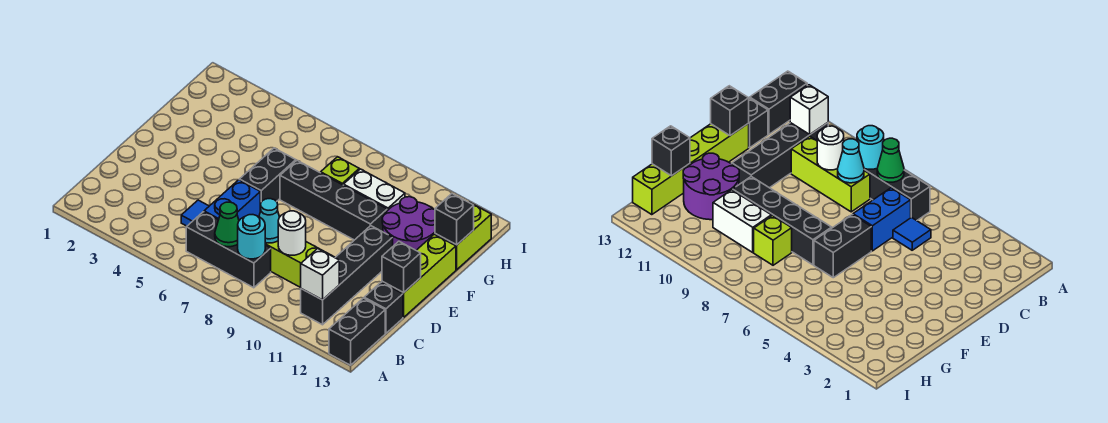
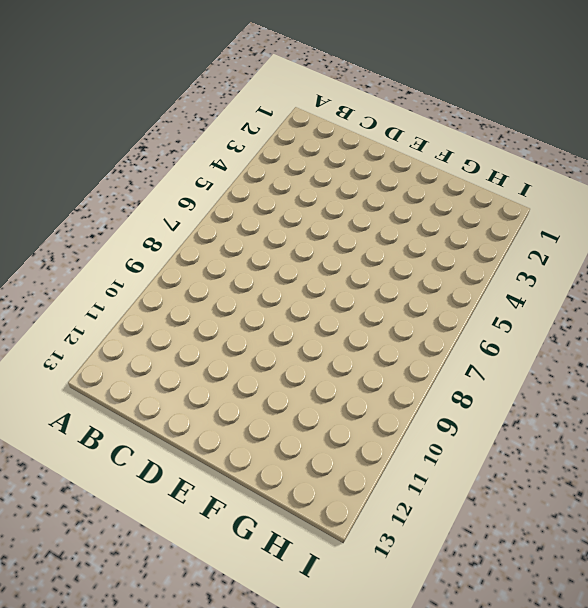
none -> black 1x2 brick [329,298,385,365]
none -> black 1x3 brick [186,212,271,288]
none -> black 1x4 brick [301,226,393,325]

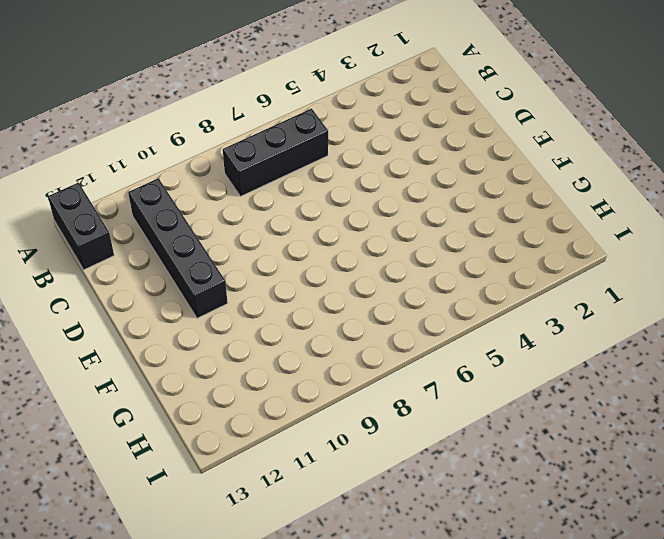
none -> blue 1x1 tile [181,200,209,226]
none -> blue 1x2 brick [204,180,260,220]
none -> lime 1x3 brick [265,241,334,288]

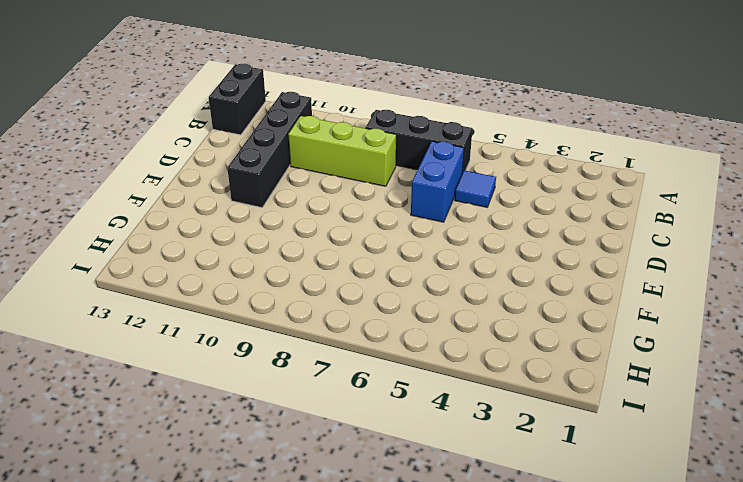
none -> black 1x1 brick [364,282,403,333]
none -> lime 1x3 brick [382,234,456,317]
none -> black 1x2 brick [239,148,296,211]

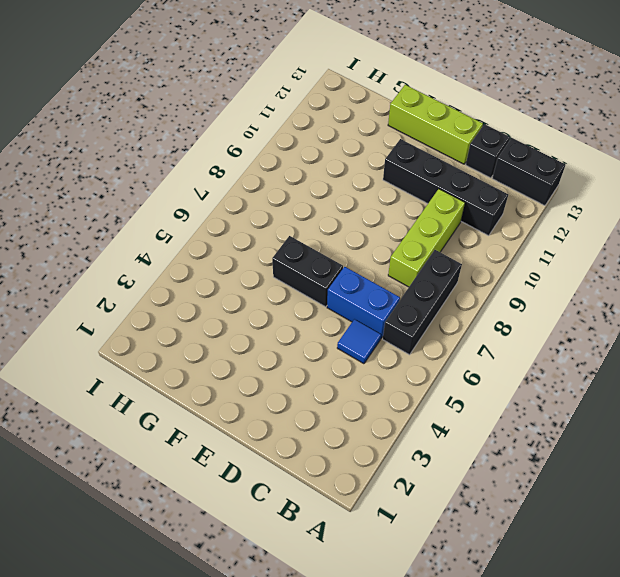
none -> black 1x4 brick [280,161,387,240]
none -> purple 2x2 round brick [382,197,435,250]
none -> lime 1x1 brick [321,157,359,185]

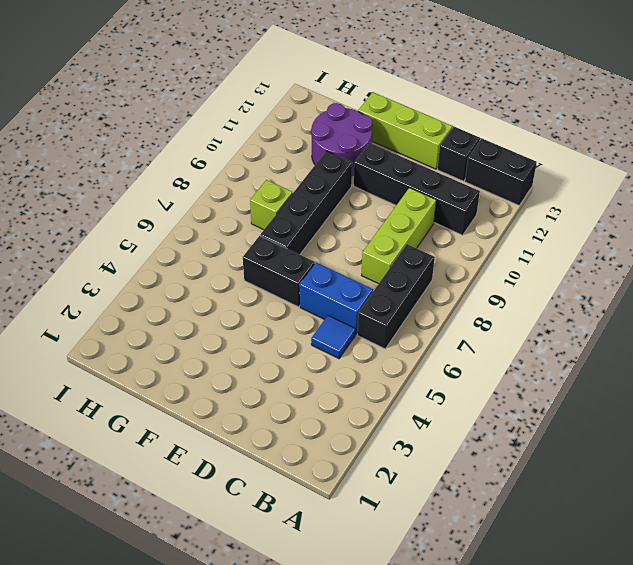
none -> white 1x2 brick [344,169,405,211]
none -> lime 1x2 brick [435,202,491,270]
none -> green 1x1 cone [215,202,239,247]

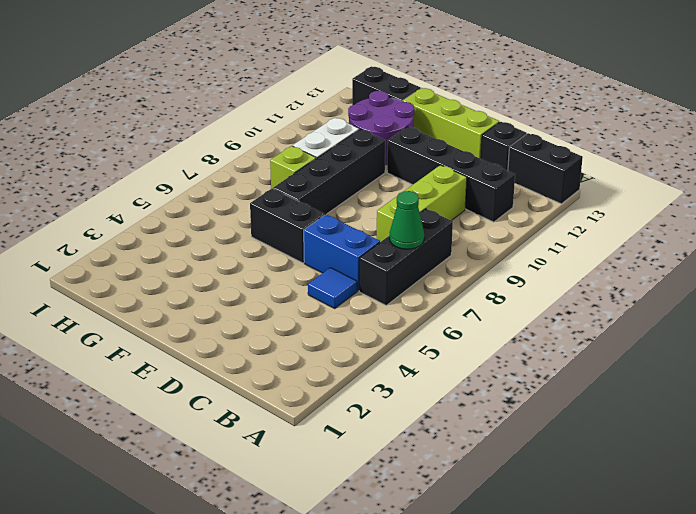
black 1x2 brick [352,66,421,105] -> lime 1x2 brick [435,202,491,270]
none -> cyan 1x1 round brick [238,215,265,259]
none -> white 1x1 brick [301,249,339,300]
none -> cyan 1x1 cone [259,199,279,243]

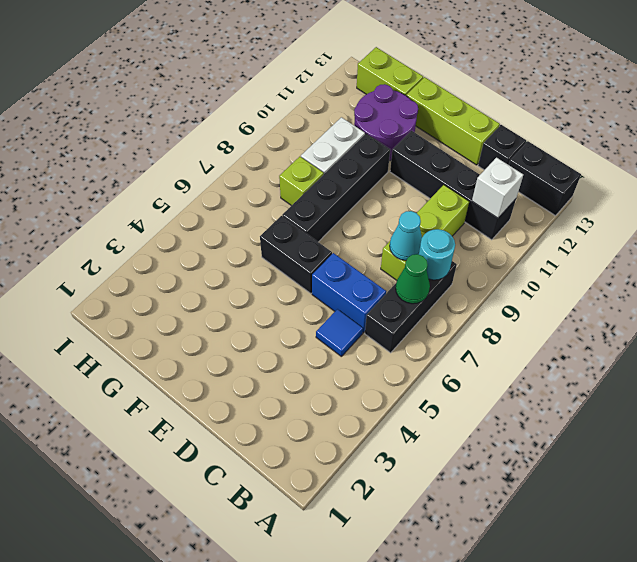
none -> white 1x1 round brick [278,211,306,255]
none -> black 1x1 brick [382,241,421,293]
none -> black 1x1 brick [435,194,474,245]

